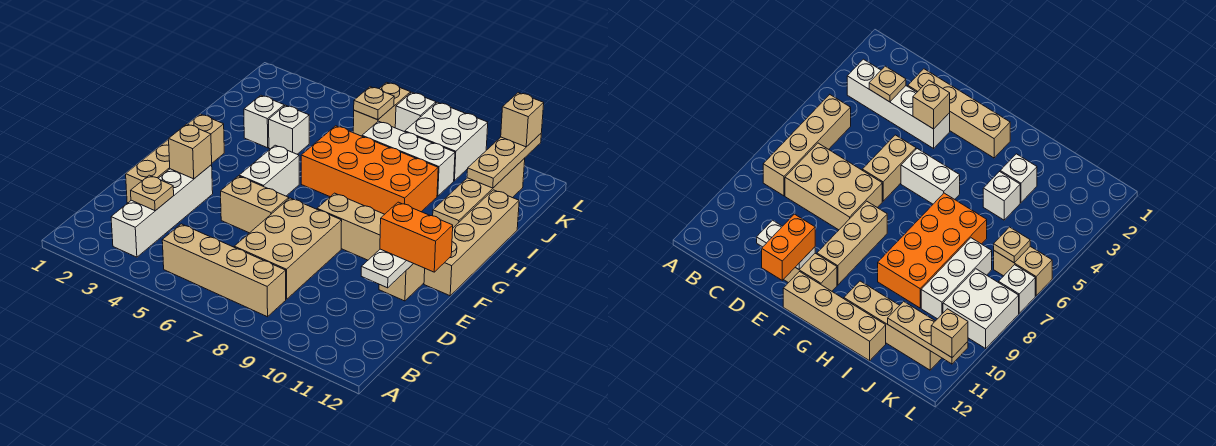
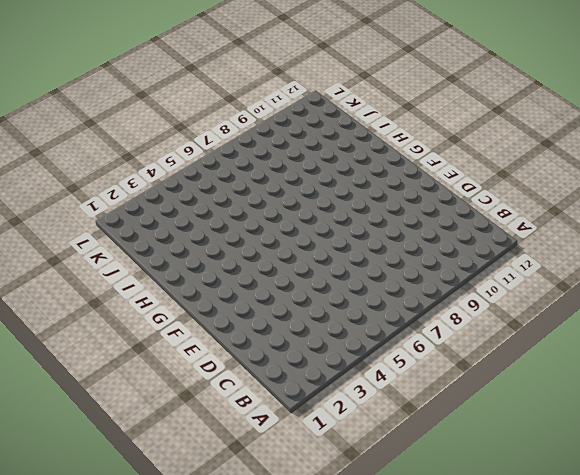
none -> white 1x4 brick [111,165,213,257]
none -> tan 1x4 brick [162,224,286,317]
none -> tan 2x3 brick [234,198,342,299]

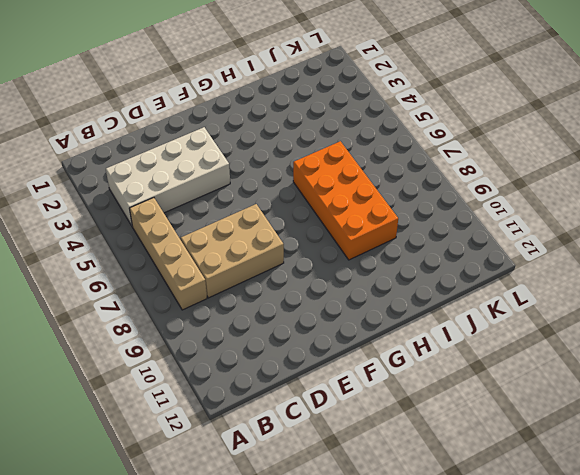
white 2x4 brick [106,127,230,226] -> white 1x4 brick [111,165,213,257]
none -> tan 1x4 brick [126,114,224,203]
none -> tan 1x2 brick [221,176,289,233]
none -> tan 1x2 brick [379,264,425,301]

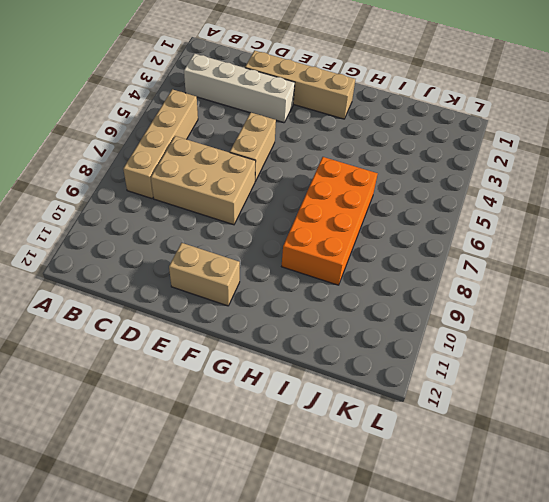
none -> white 1x2 brick [239,145,299,196]
none -> tan 1x3 brick [317,193,385,260]
none -> tan 1x4 brick [424,190,519,296]

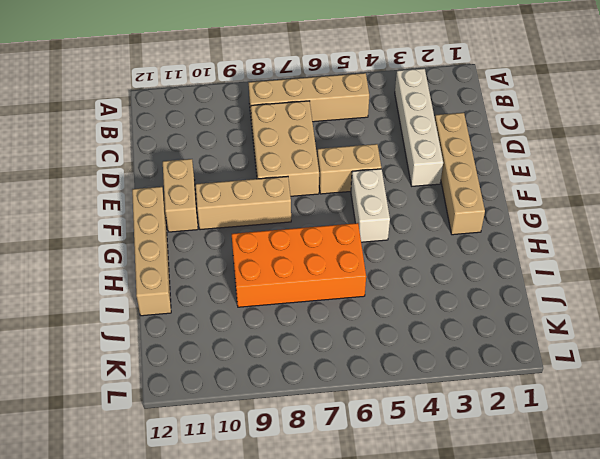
none -> tan 1x4 brick [433,158,525,228]
none -> white 1x1 brick [244,95,284,148]
none -> white 1x1 brick [269,105,309,154]

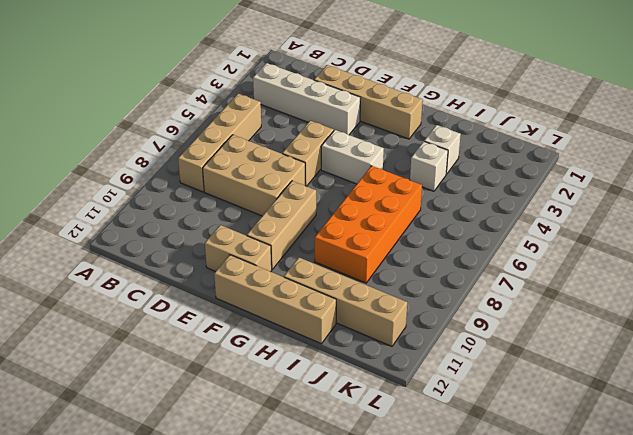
none -> white 1x3 brick [362,121,455,196]
none -> tan 1x2 brick [353,82,411,136]
none -> white 2x2 brick [405,102,488,181]

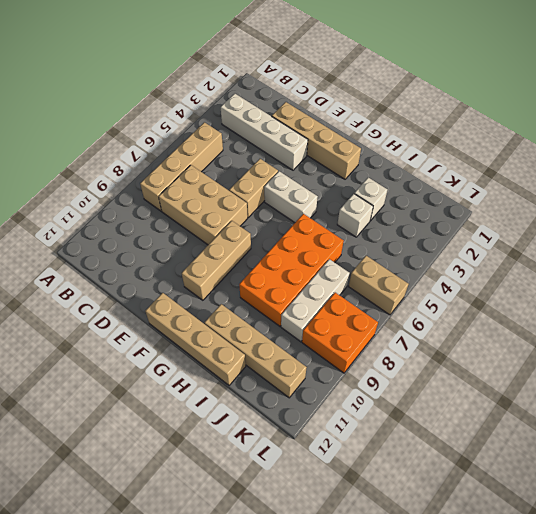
orange 2x2 brick [302,293,378,373] -> white 2x2 brick [405,102,488,181]
none -> tan 1x2 brick [379,264,425,301]
none -> white 1x1 brick [395,92,436,132]
none -> tan 1x1 plate [131,175,174,211]

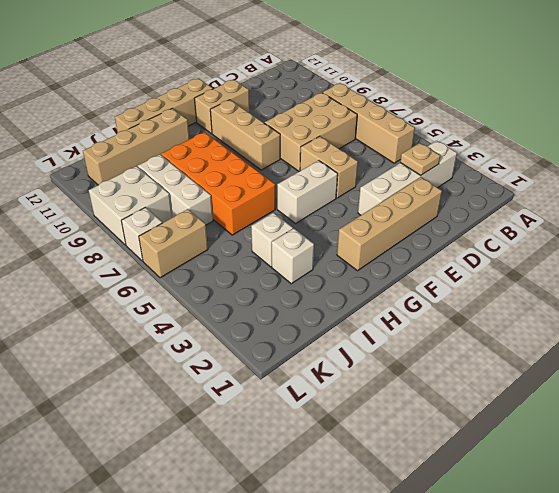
none -> white 1x2 plate [361,249,413,288]
none -> tan 1x1 brick [169,124,212,179]
none -> tan 1x3 plate [467,134,541,188]

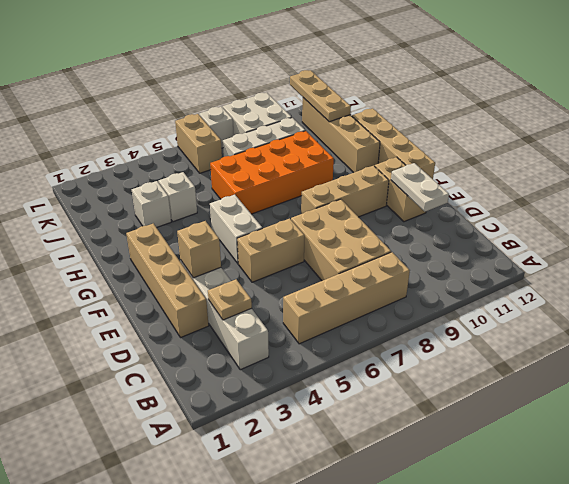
none -> tan 1x1 plate [354,87,394,120]
none -> orange 1x2 brick [380,202,453,272]
none -> tan 1x1 brick [501,93,544,147]

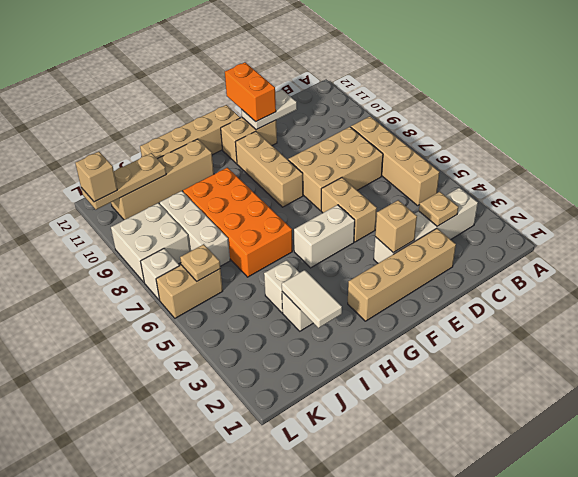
white 1x2 tile [282,270,342,328] -> none

